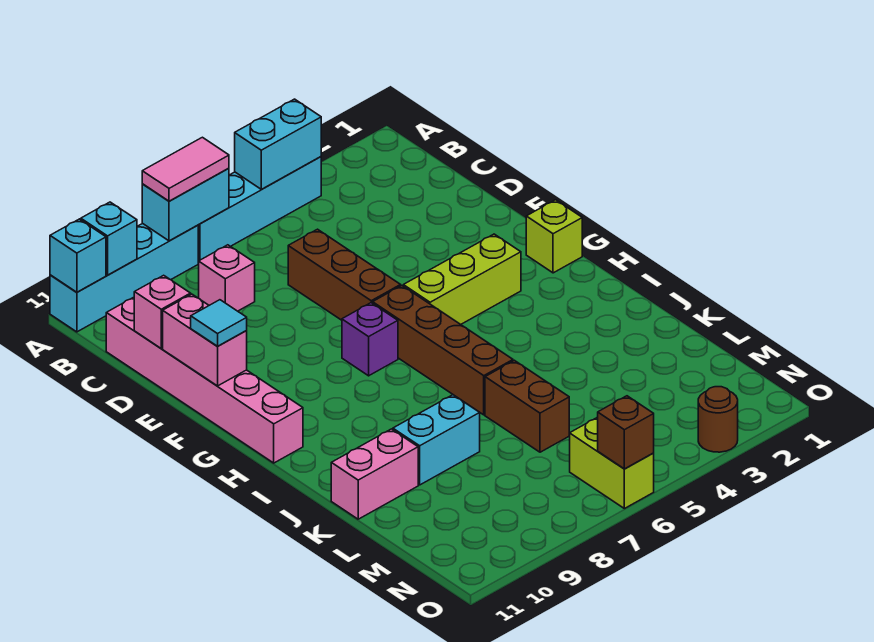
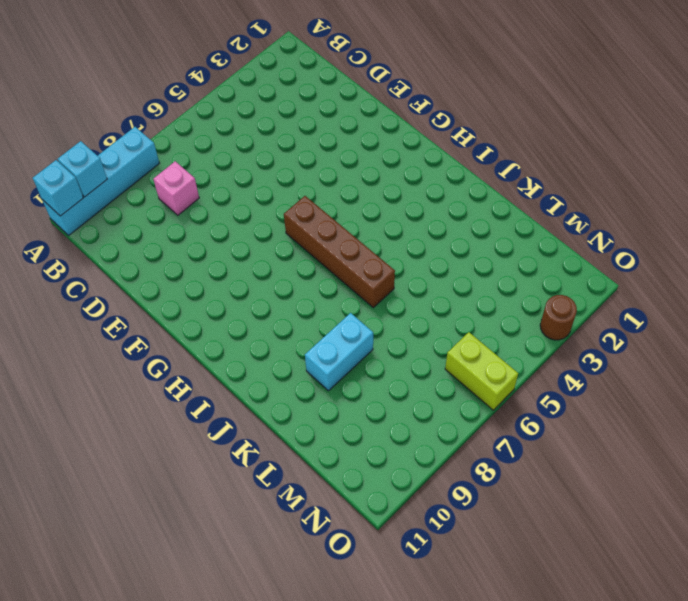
none -> cyan 1x4 brick [198,157,321,262]
none -> pink 1x6 brick [106,297,303,463]
none -> brown 1x3 brick [288,229,401,320]

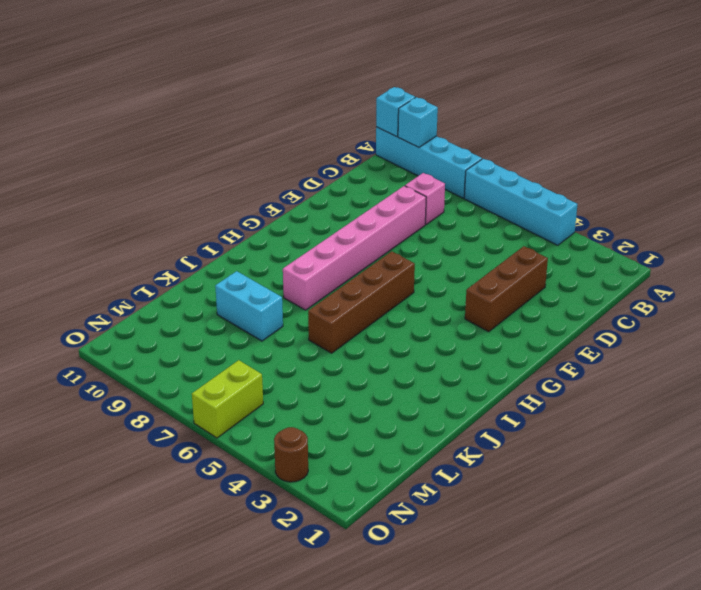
brown 1x3 brick [465,246,548,332] -> brown 1x3 brick moved to [288,229,401,320]
pink 1x6 brick [283,186,426,310] -> pink 1x6 brick moved to [106,297,303,463]
none -> lime 1x1 brick [526,200,582,273]
none -> lime 1x3 brick [403,234,521,324]
none -> purple 1x1 brick [342,303,398,376]

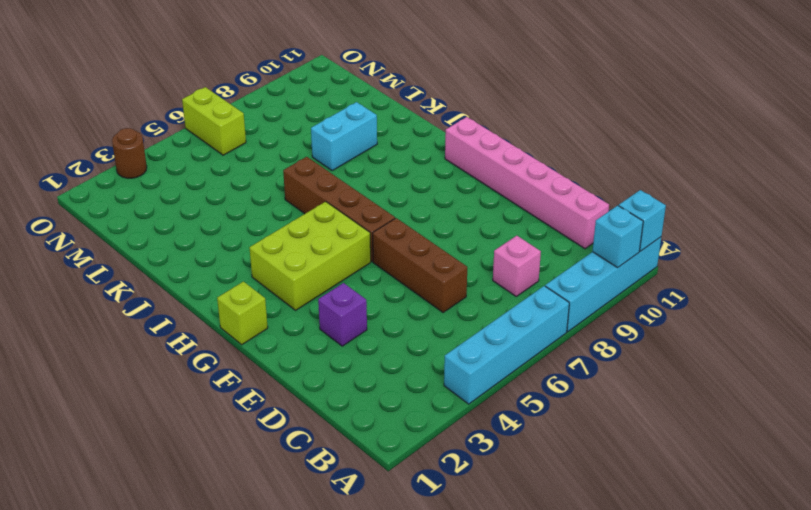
purple 1x1 brick [318,283,367,346] -> purple 1x1 brick moved to [342,303,398,376]
lime 2x3 brick [249,202,371,310] -> lime 1x3 brick [403,234,521,324]
none -> brown 1x2 brick [485,360,569,452]
none -> pink 1x2 brick [331,429,418,519]
none -> cyan 1x2 brick [235,99,321,189]

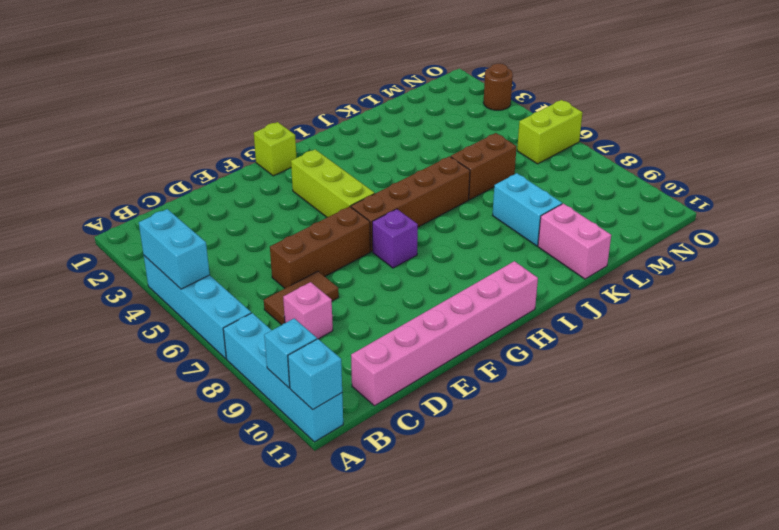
brown 1x2 tile [264,271,339,325] -> none
none -> cyan 1x2 brick [142,168,229,241]
none -> pink 1x1 brick [134,275,191,348]
none -> pink 1x2 brick [163,294,247,386]

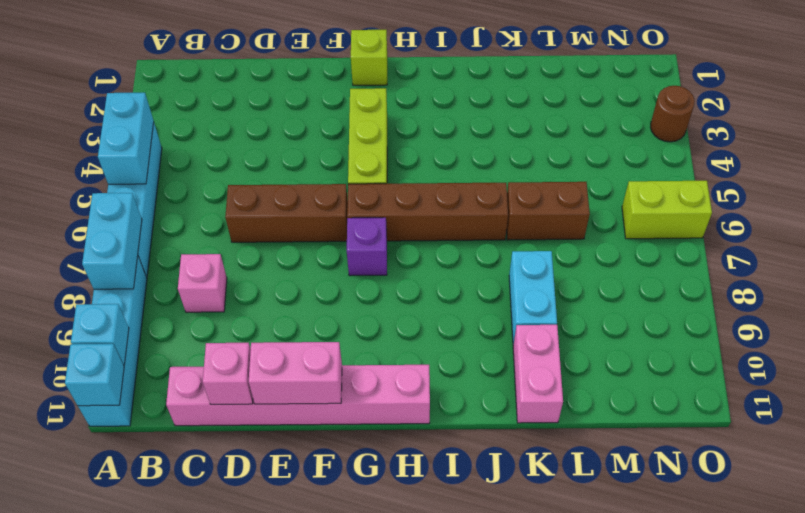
none -> brown 1x1 brick [598,396,654,469]
none -> pink 1x2 tile [142,137,229,201]
none -> cyan 1x1 tile [191,300,247,346]

